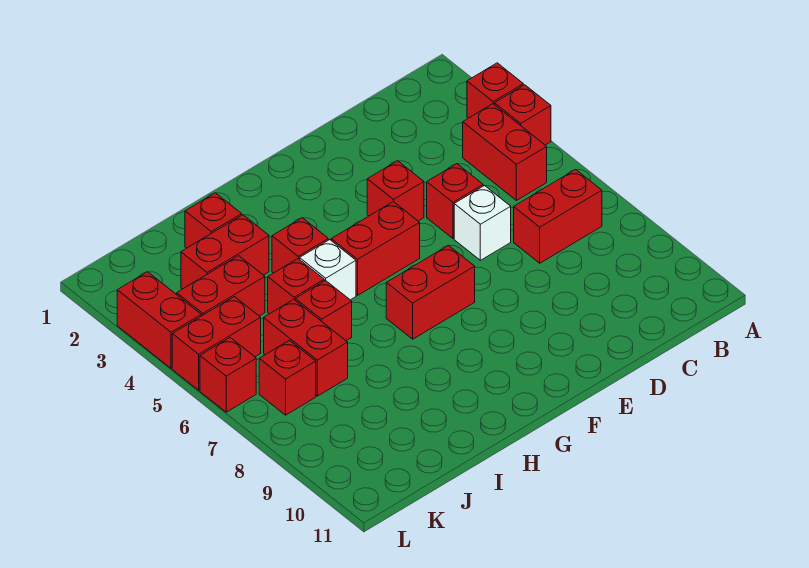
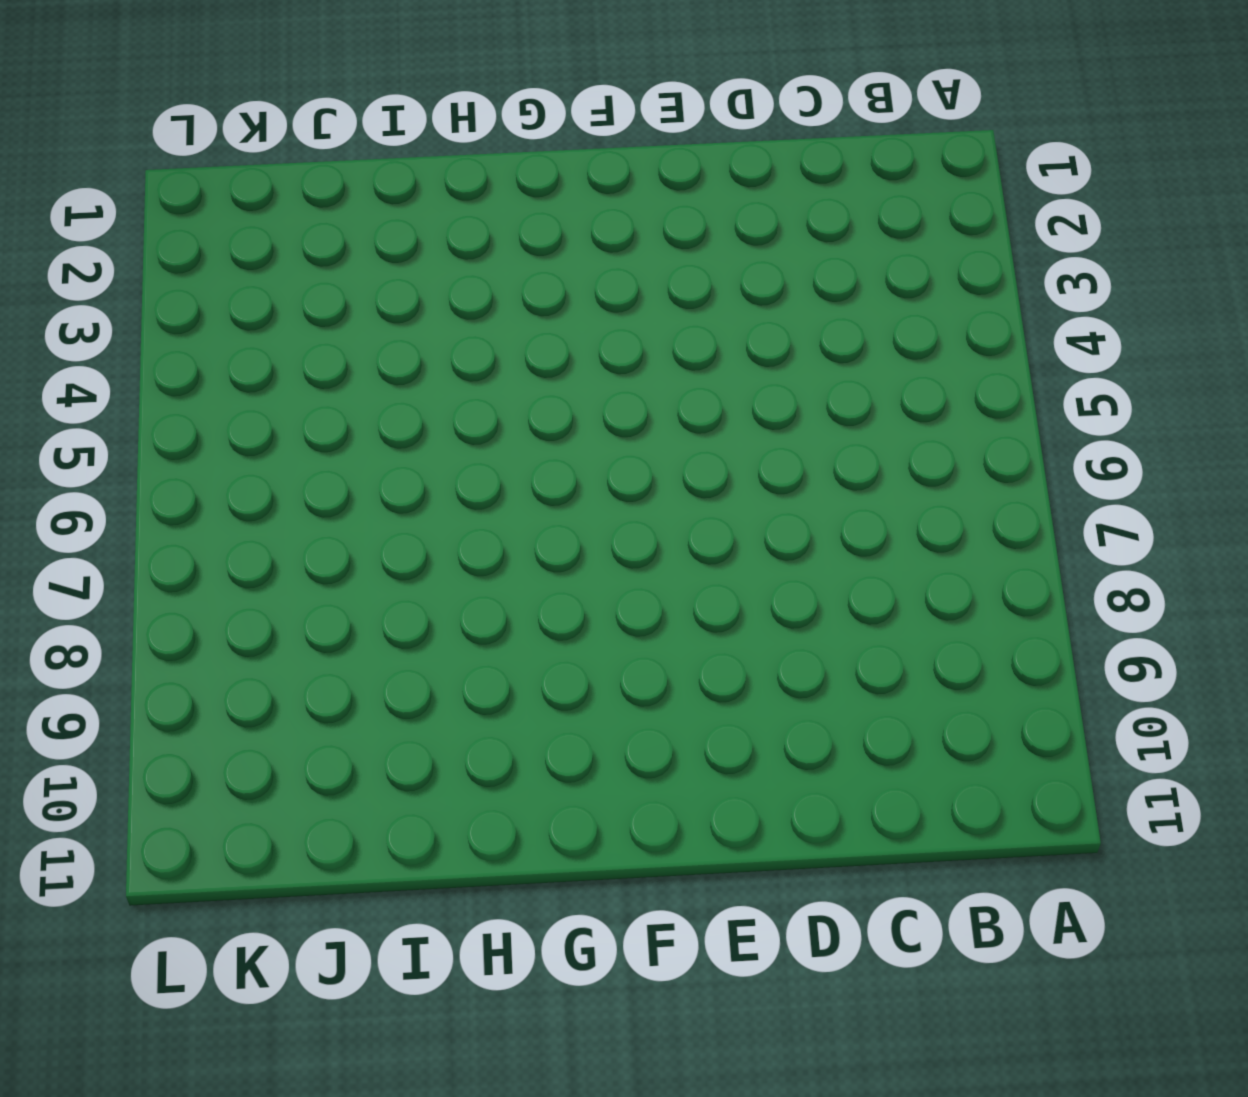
none -> red 1x1 brick [467,63,523,118]
none -> red 1x1 brick [495,85,551,145]
none -> red 1x2 brick [463,104,547,201]

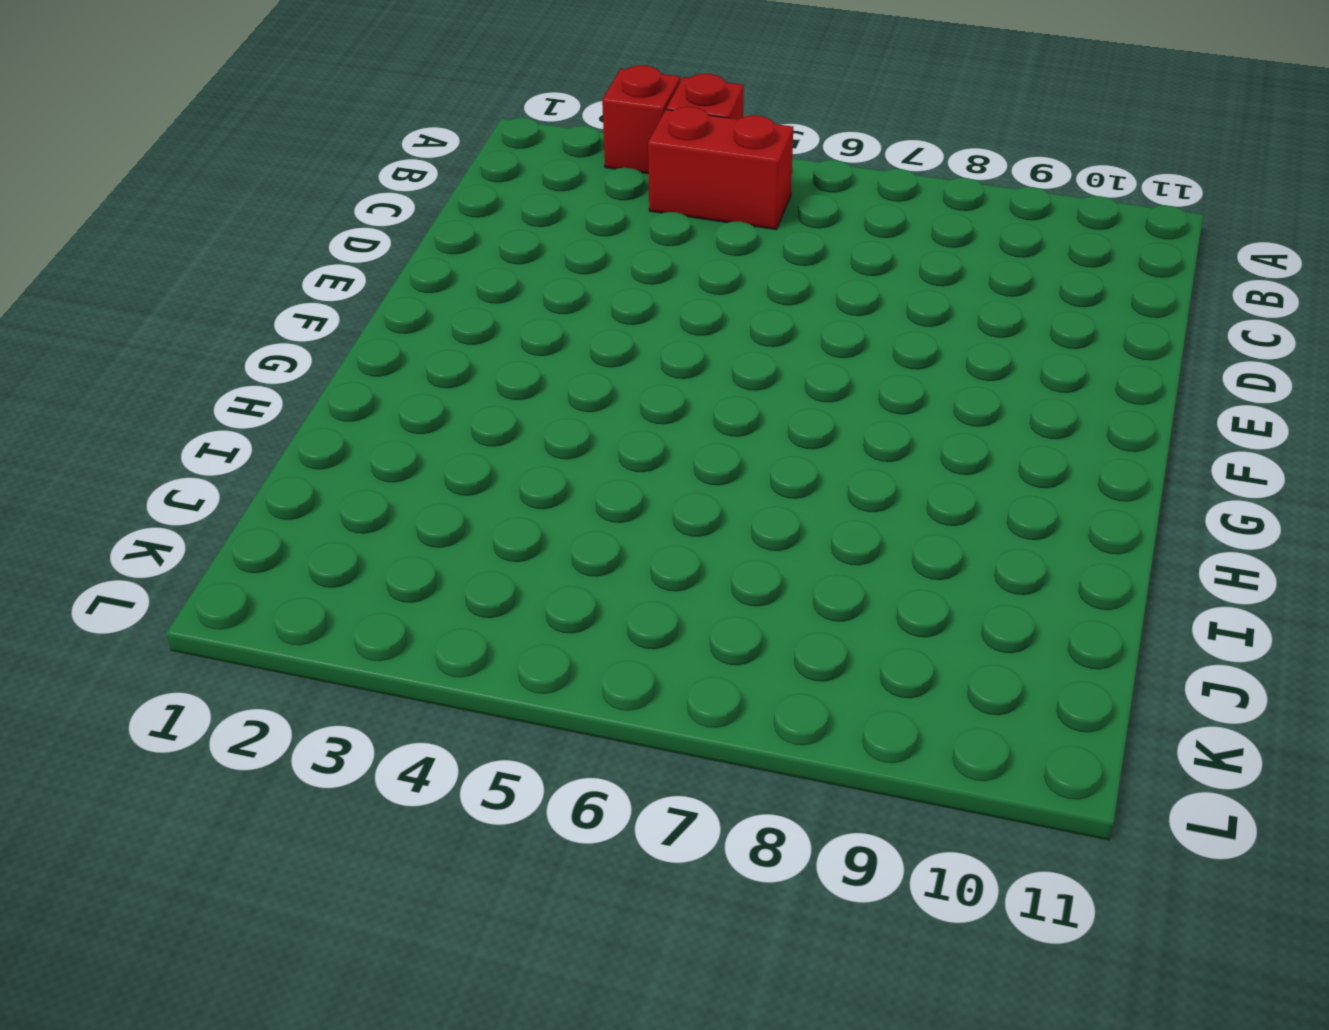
none -> red 1x2 brick [514,170,602,263]
none -> red 1x1 brick [427,164,483,238]
none -> white 1x1 brick [454,186,511,260]

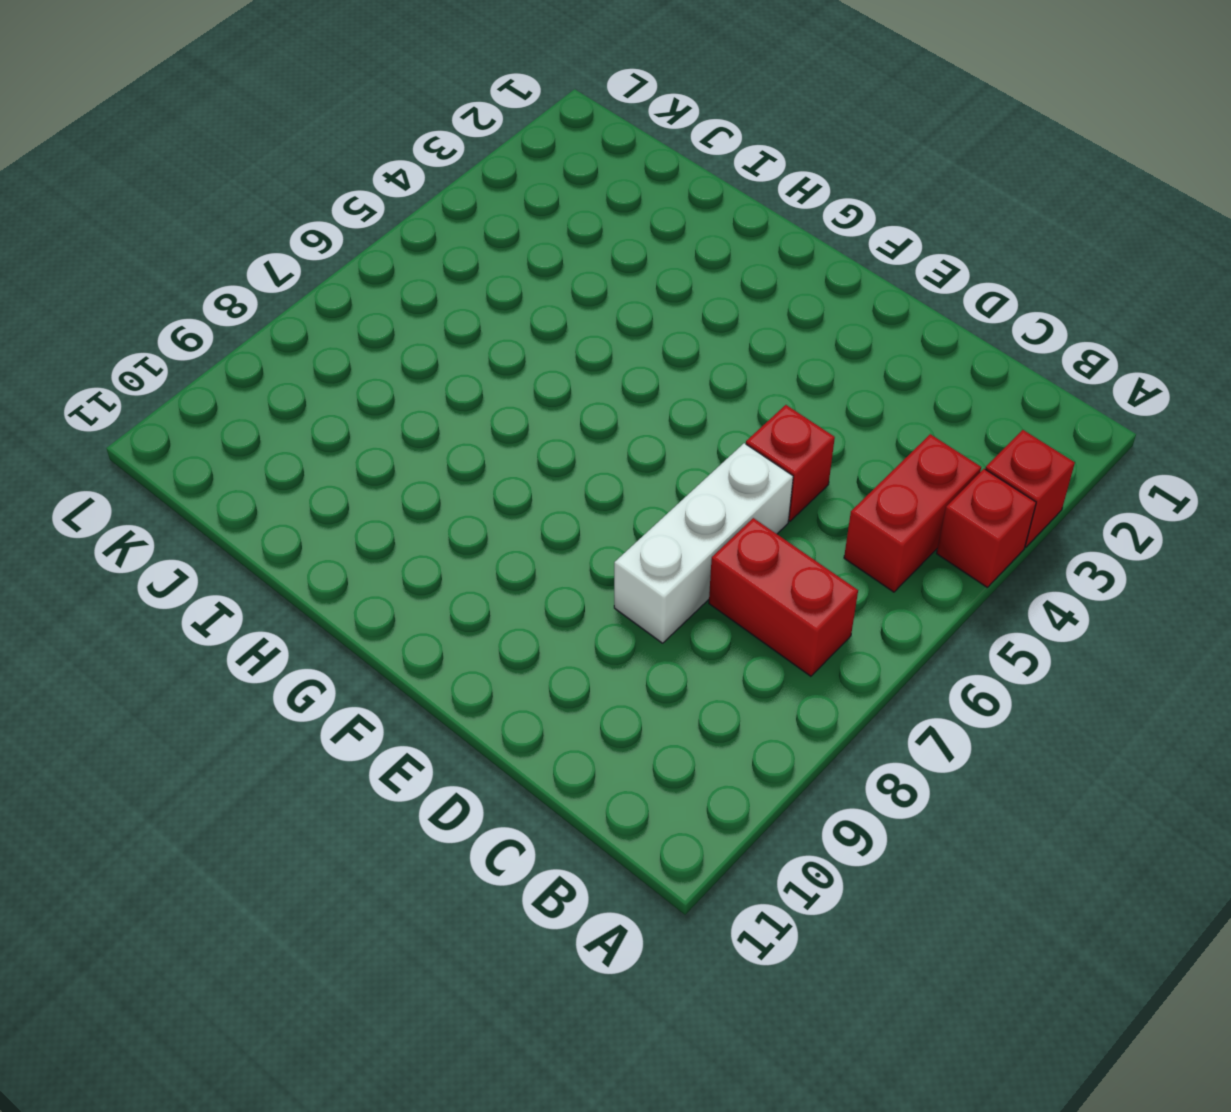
white 1x3 brick [614,443,793,643] -> white 1x1 brick [454,186,511,260]
none -> red 1x1 brick [367,161,424,221]
none -> red 1x2 brick [331,202,420,295]
none -> red 1x2 brick [386,246,475,339]

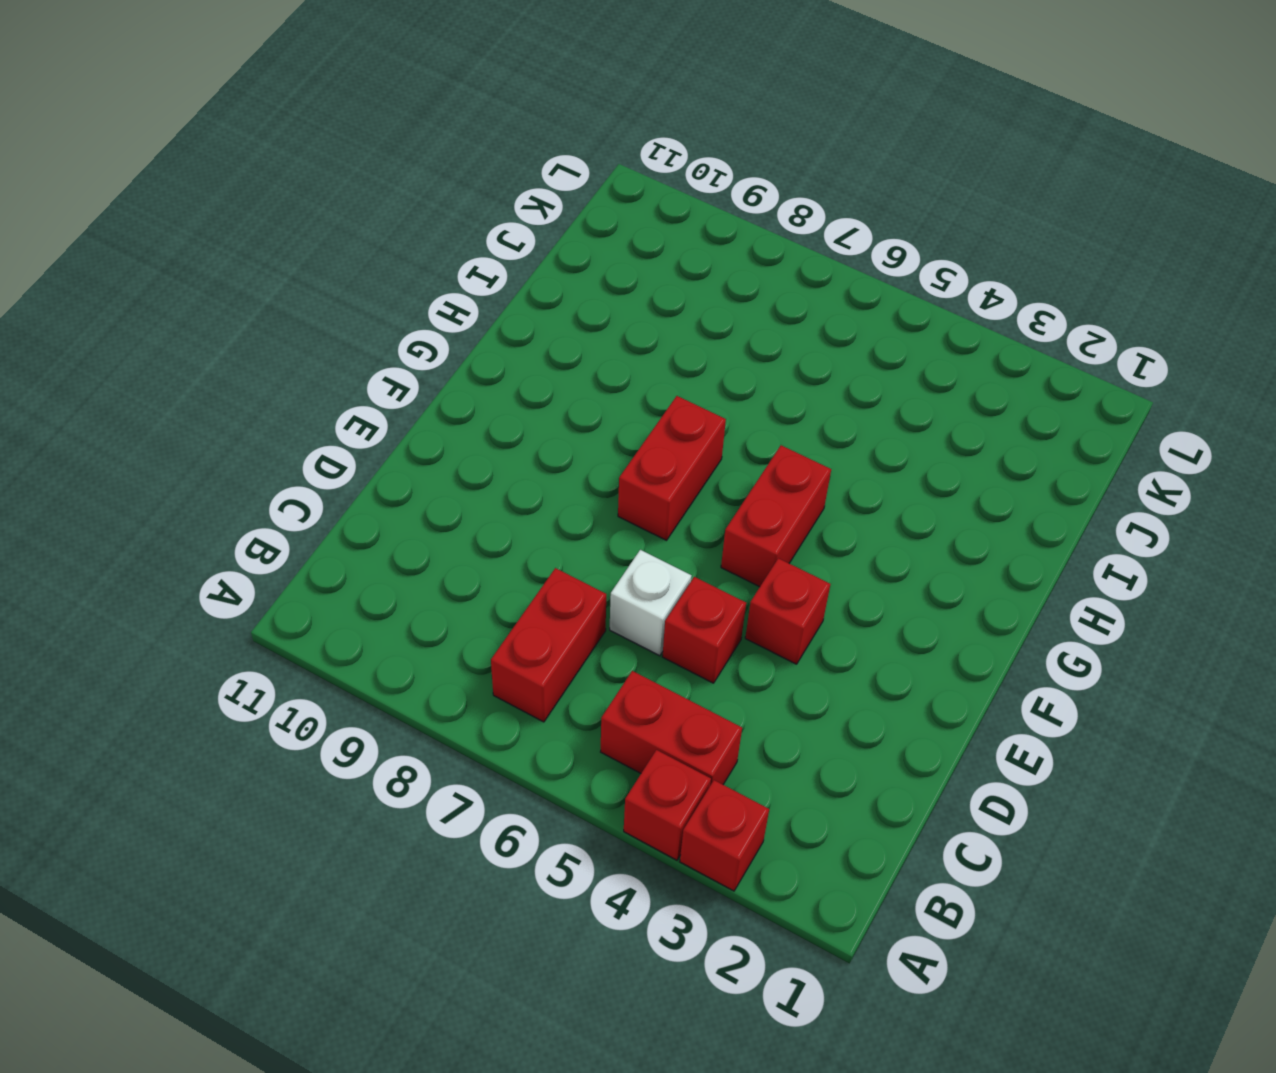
none -> red 1x1 brick [272,218,328,273]
none -> white 1x1 brick [300,240,356,300]
none -> red 1x1 brick [185,193,242,248]

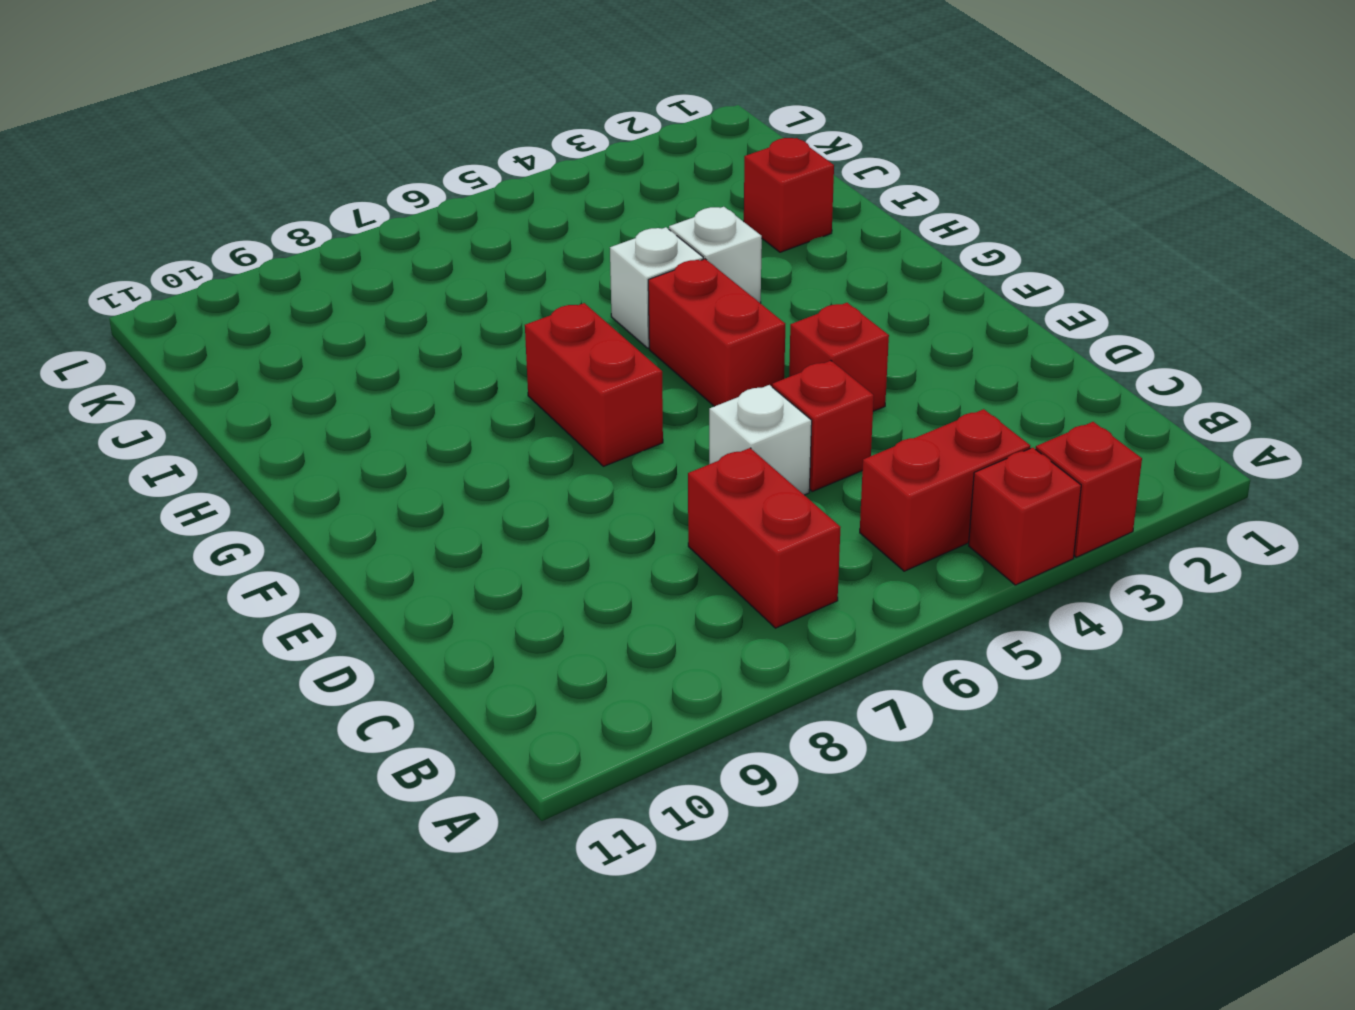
white 1x1 brick [669,207,762,303] -> red 1x1 brick [272,218,328,273]
none -> red 1x2 brick [181,215,269,289]
none -> red 1x1 brick [268,259,324,314]
none -> red 1x1 brick [295,280,352,341]

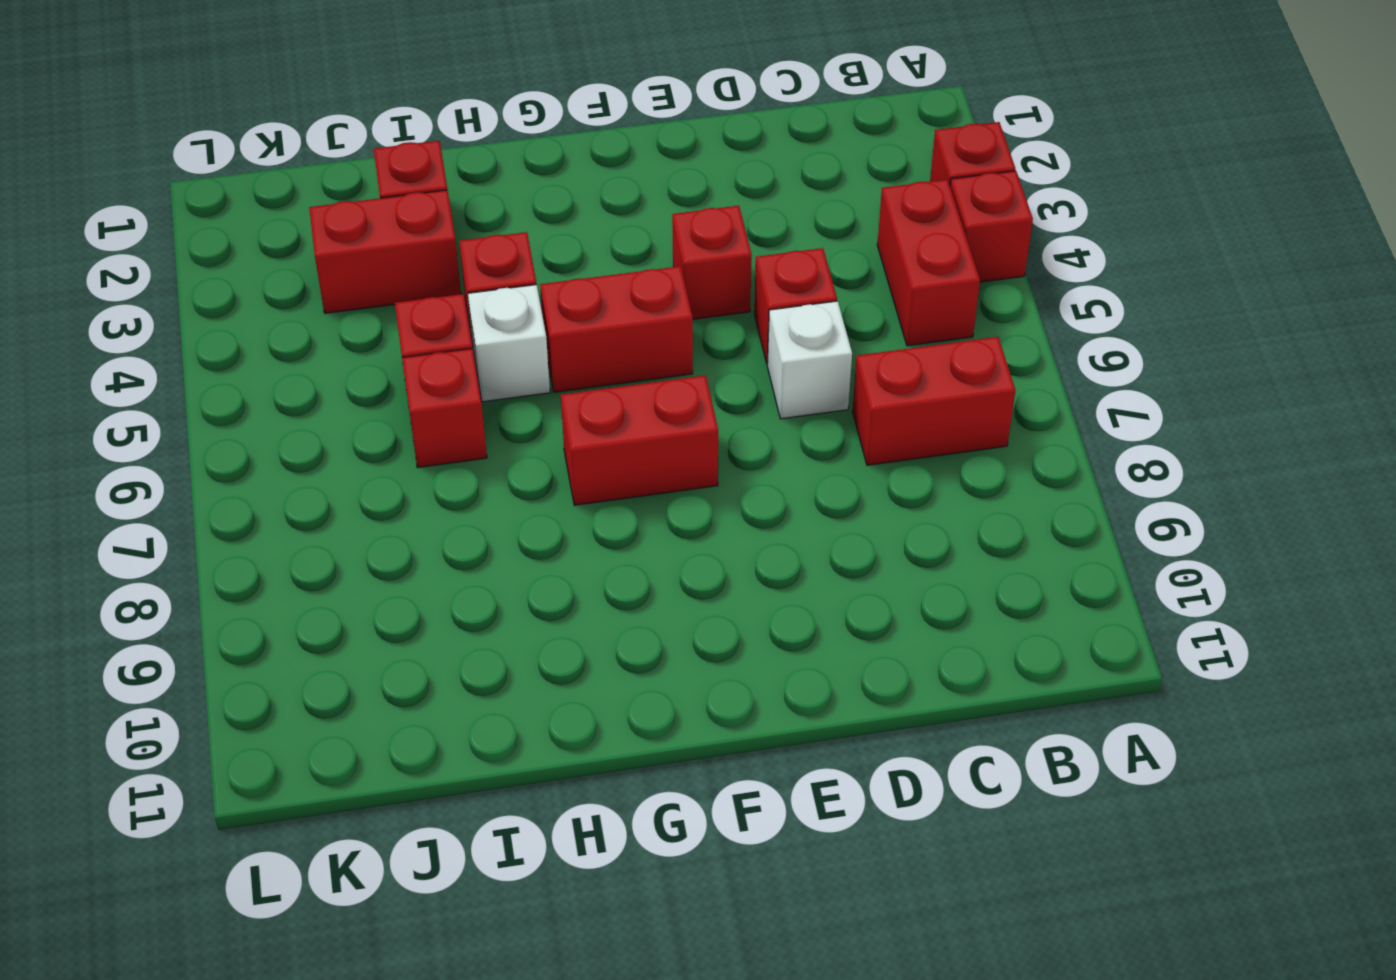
none -> red 1x2 brick [177,256,265,316]
none -> red 1x2 brick [264,300,348,396]
none -> red 1x2 brick [172,297,261,390]

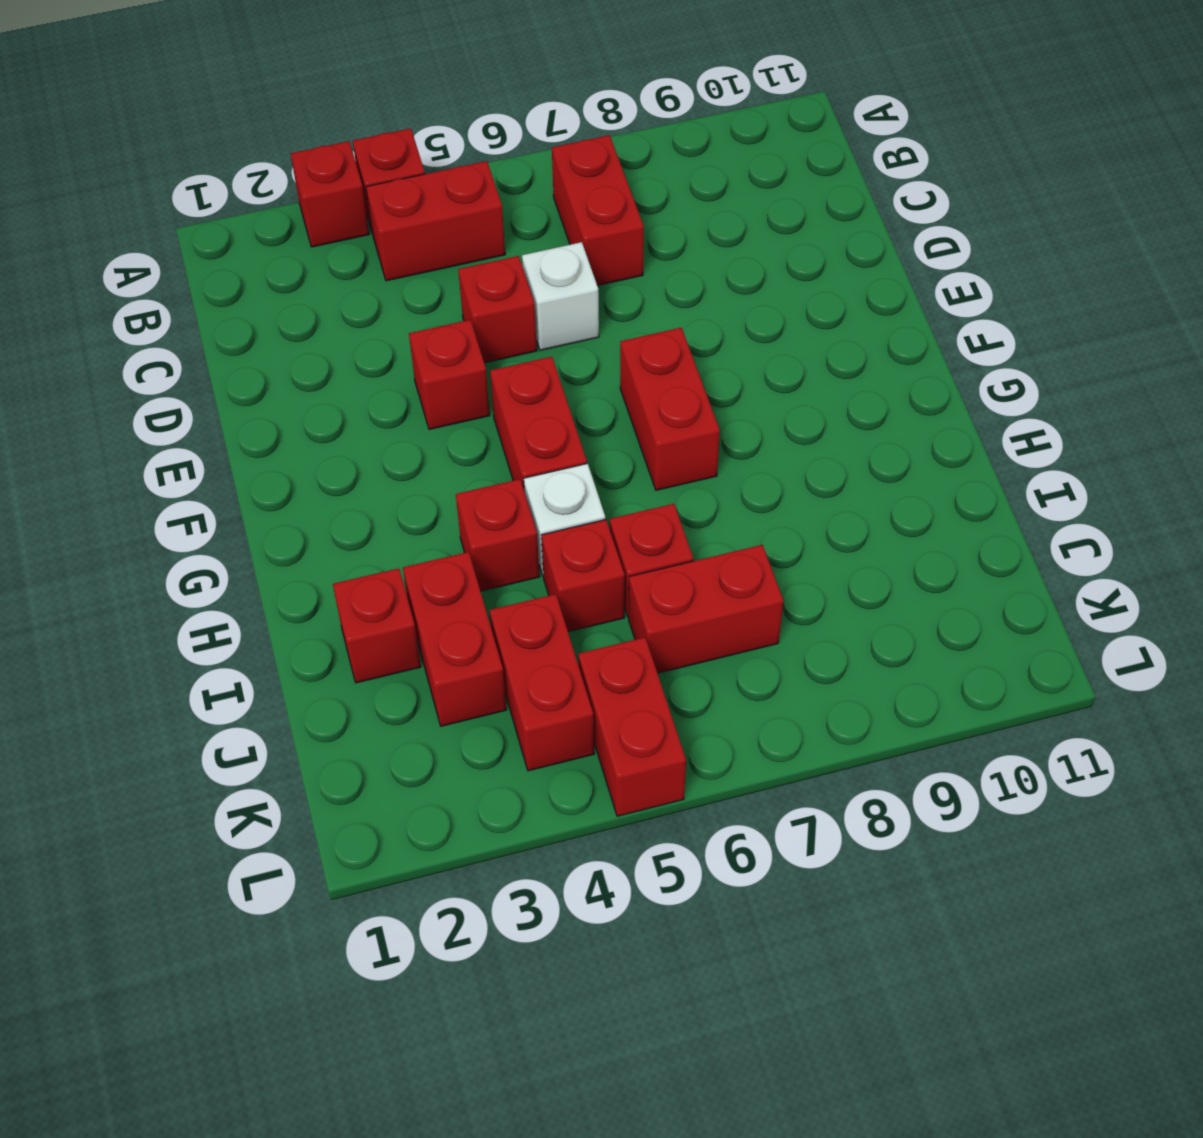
none -> red 1x1 brick [259,340,316,415]
none -> red 1x2 brick [117,272,201,368]
none -> red 1x1 brick [200,338,256,412]

